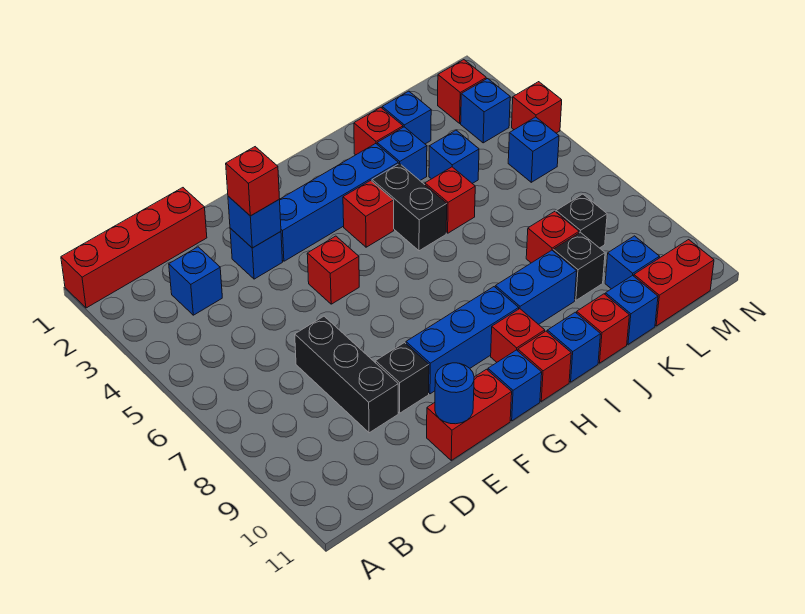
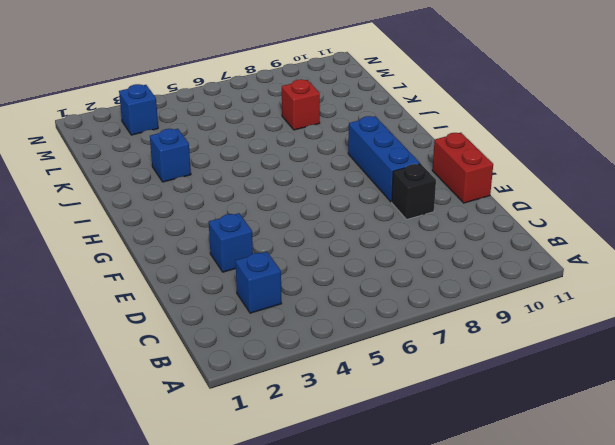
none -> red 1x4 brick [61,188,207,308]
none -> black 1x3 brick [295,316,398,433]
none -> blue 1x4 brick [280,144,398,261]
none -> red 1x1 brick [307,236,359,304]

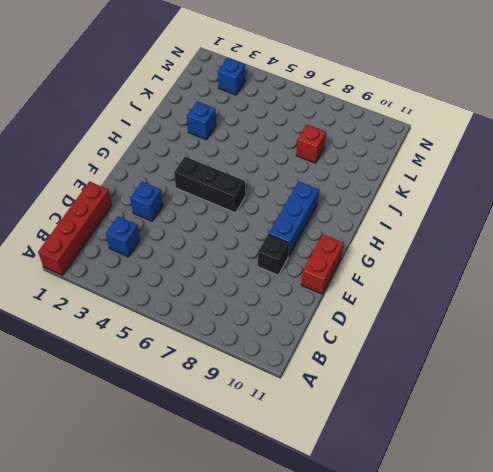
black 1x3 brick [174,157,245,213] -> black 1x3 brick moved to [295,316,398,433]
none -> blue 1x4 brick [280,144,398,261]
none -> red 1x1 brick [307,236,359,304]
none -> blue 1x1 brick [488,350,542,421]
none -> red 1x1 brick [343,180,394,247]

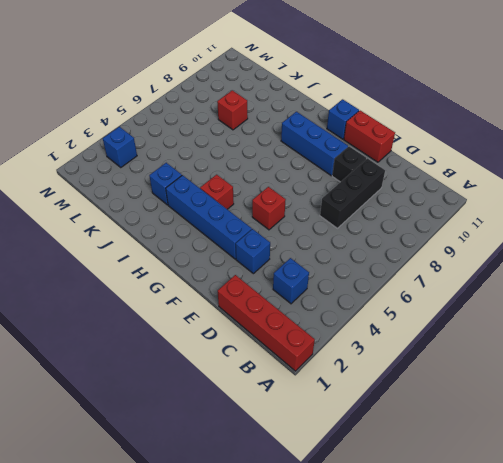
none -> red 1x1 brick [491,309,545,362]
none -> red 1x1 brick [518,331,571,401]
none -> black 1x2 brick [372,163,447,251]
none -> blue 1x2 brick [495,250,577,324]

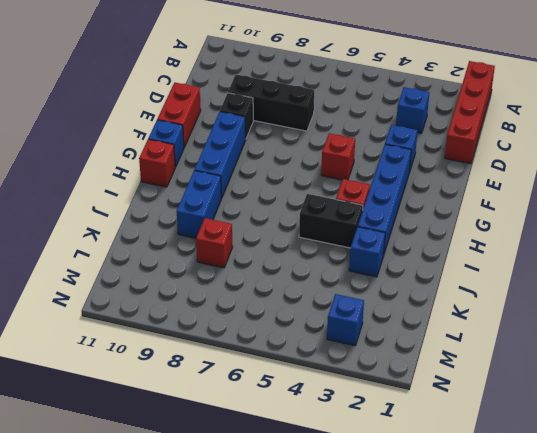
none -> red 1x1 brick [491,309,545,362]
none -> blue 1x1 brick [547,312,601,382]
none -> red 1x1 brick [354,107,403,155]
none -> red 1x1 brick [425,167,475,233]

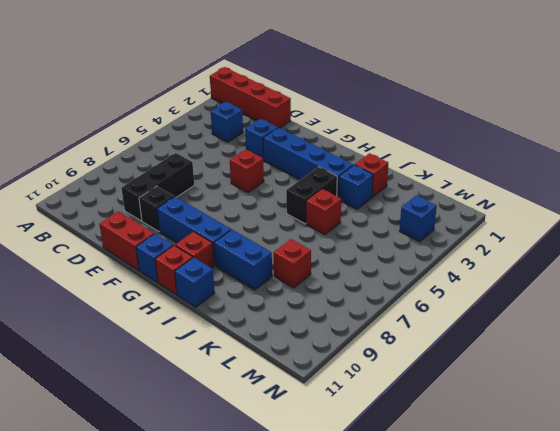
none -> red 1x1 brick [343,180,394,247]
none -> red 1x1 brick [577,294,629,363]
none -> blue 1x1 brick [382,91,431,144]
none -> blue 1x1 brick [429,130,479,184]

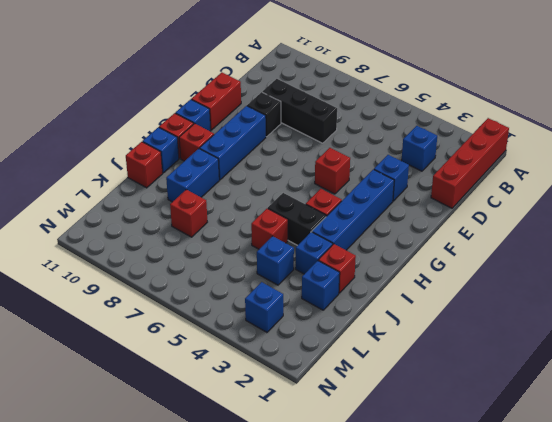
none -> black 1x1 brick [553,232,605,300]
none -> blue 1x1 brick [605,275,658,344]
none -> black 1x1 brick [556,194,607,248]
none -> blue 1x1 brick [605,236,659,289]

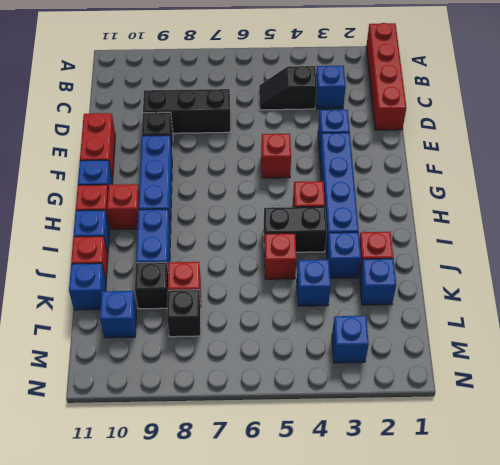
black 1x2 slope [259,66,317,110] -> none
none -> red 1x2 brick [634,240,714,326]
none -> red 1x1 brick [438,60,486,123]
none -> blue 1x1 brick [508,117,559,182]
none -> red 1x1 brick [512,82,562,133]

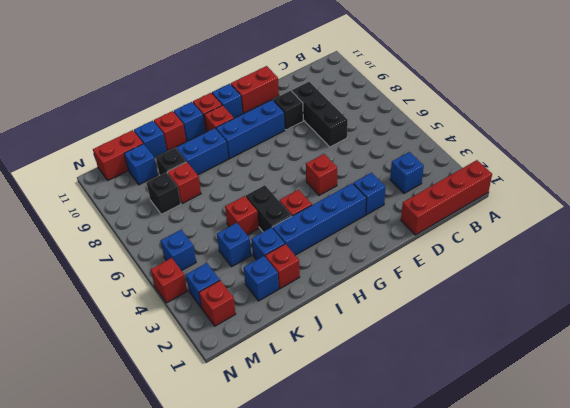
none -> blue 1x1 brick [228,196,281,248]
none -> blue 1x1 round brick [435,363,474,424]
none -> red 1x1 brick [226,147,280,216]

